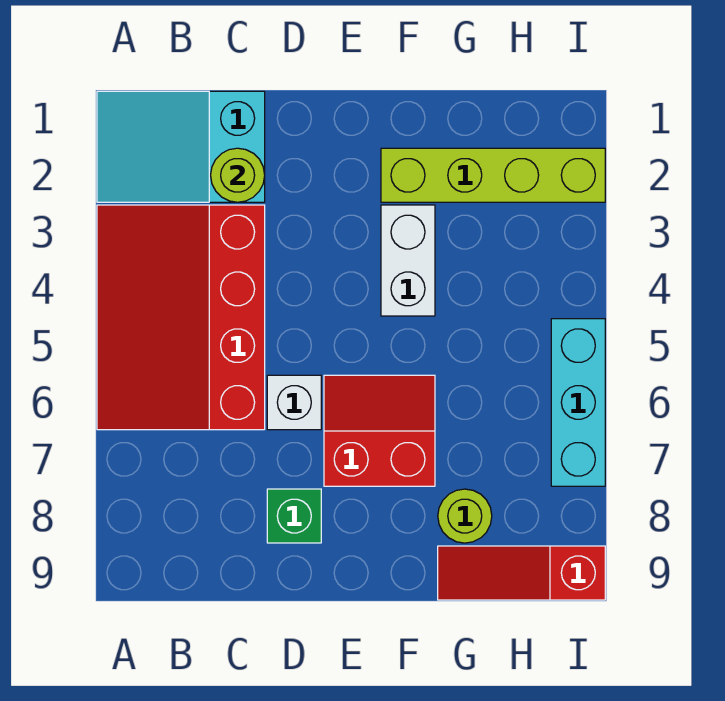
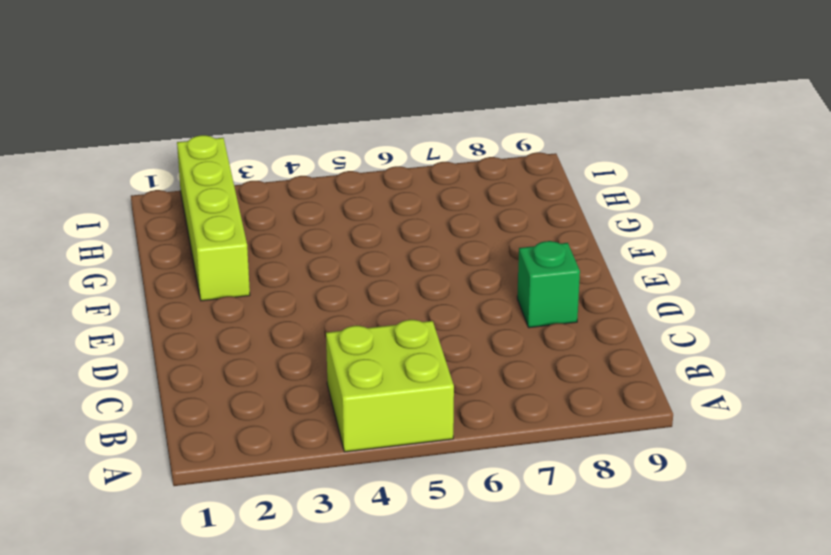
lime 2x2 brick [326,320,454,452] -> red 3x4 slope [97,205,265,430]
none -> cyan 2x3 slope [97,91,265,202]
none -> white 1x1 brick [267,375,321,430]

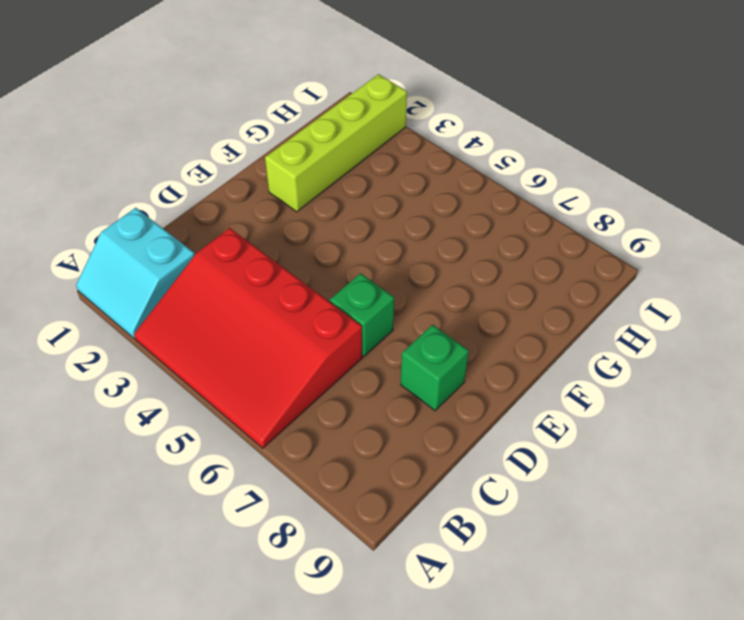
cyan 2x2 slope [76,208,195,339] -> cyan 2x3 slope [97,91,265,202]
green 1x1 brick [330,273,394,356] -> white 1x1 brick [267,375,321,430]
none -> red 2x2 slope [324,375,435,486]
none -> white 1x2 brick [381,205,435,316]

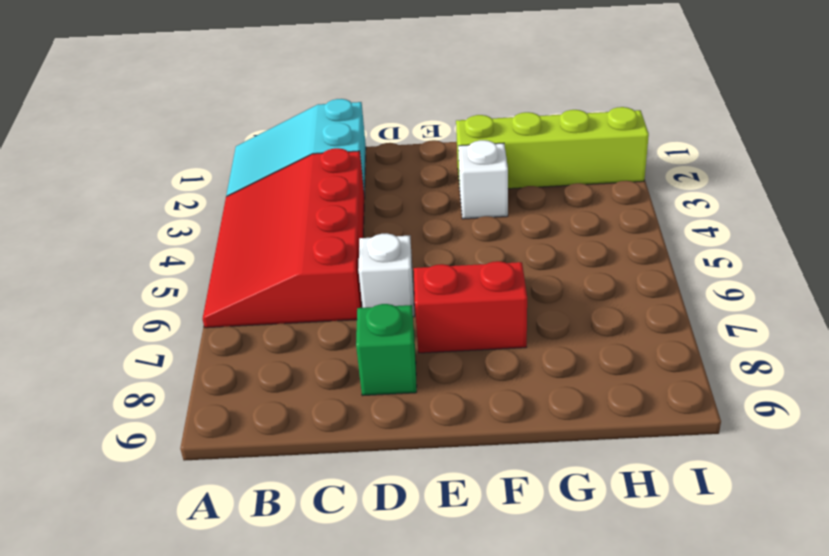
white 1x1 brick [458,140,508,219] -> white 1x2 brick [381,205,435,316]
none -> lime 1x1 round brick [438,489,492,543]
none -> red 1x3 slope [438,546,605,600]

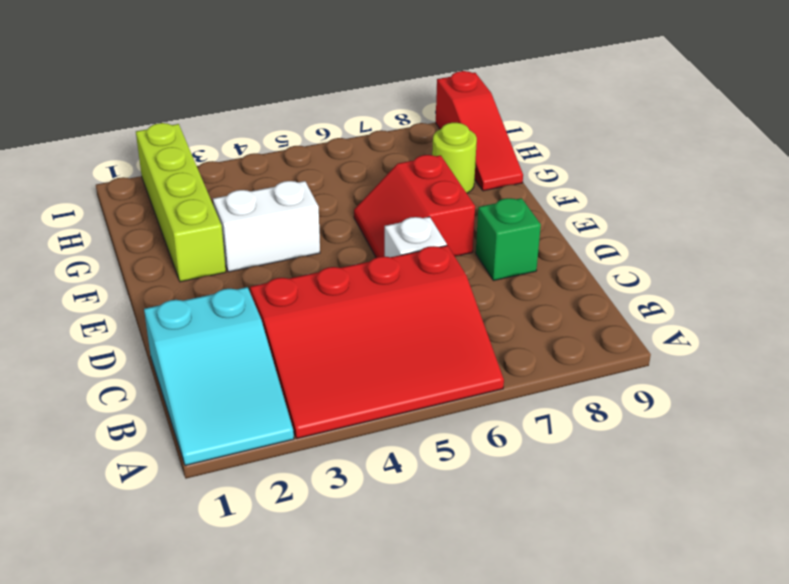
none -> cyan 1x3 brick [551,319,605,486]
none -> lime 1x1 round brick [211,148,265,202]

